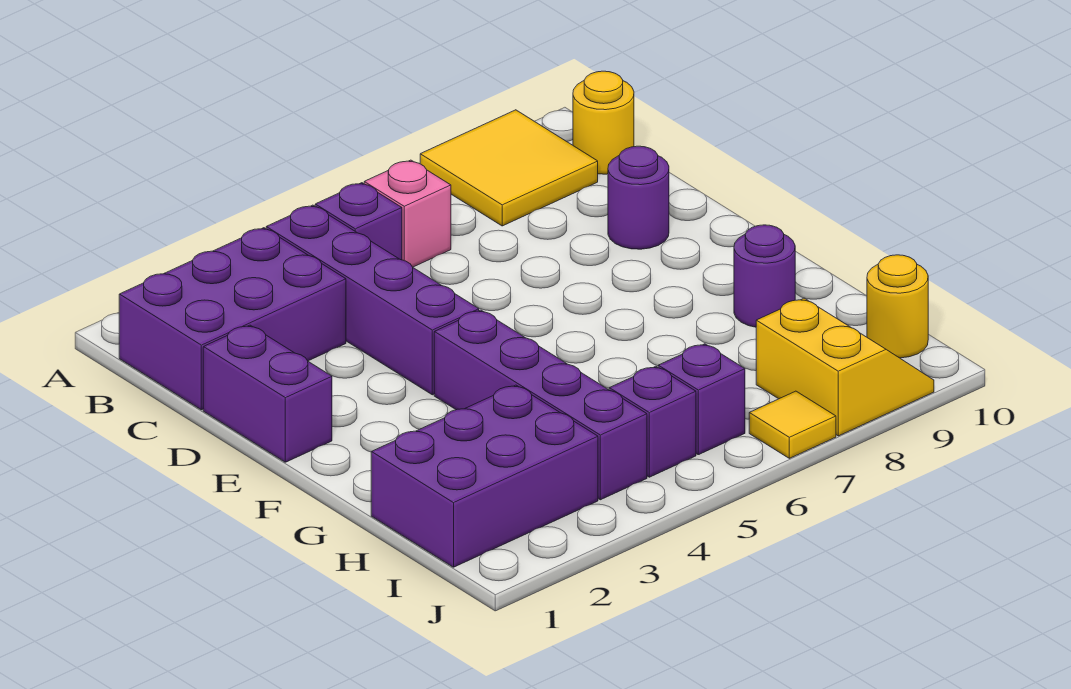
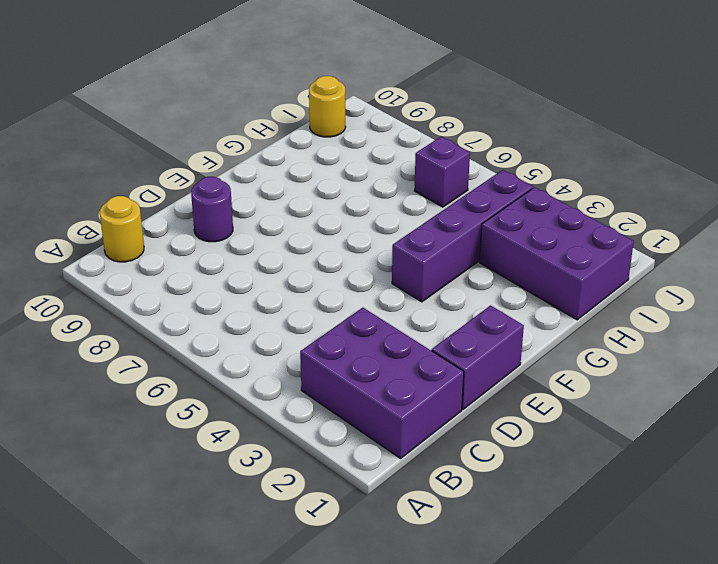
none -> yellow 2x2 tile [420,110,598,226]
none -> purple 1x4 brick [266,205,479,395]
none -> purple 1x1 brick [315,183,402,260]

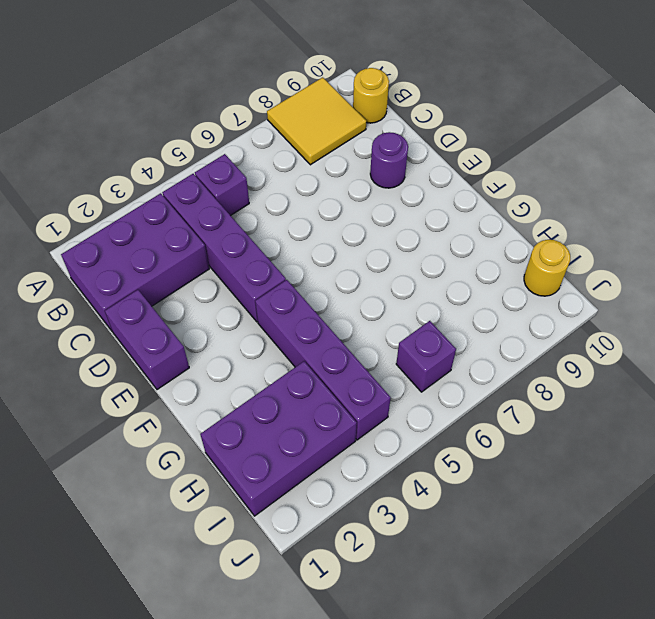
none -> pink 1x1 brick [364,160,451,267]
none -> purple 1x1 round brick [734,225,795,327]
none -> purple 1x1 brick [609,366,696,477]

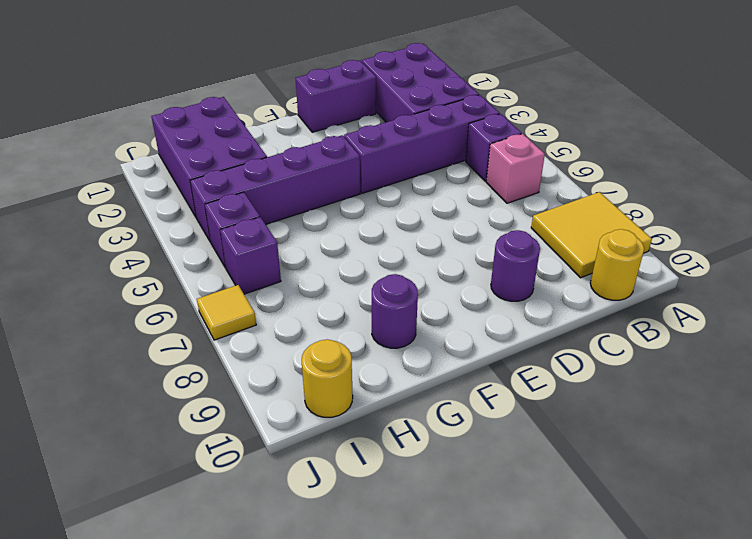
none -> yellow 2x2 slope [756,298,934,436]

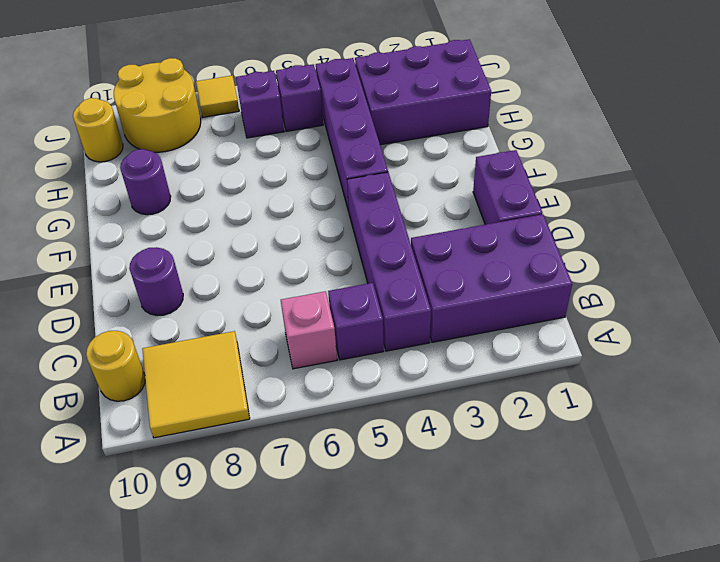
yellow 2x2 round brick [114,58,201,152] -> yellow 2x2 slope [756,298,934,436]

